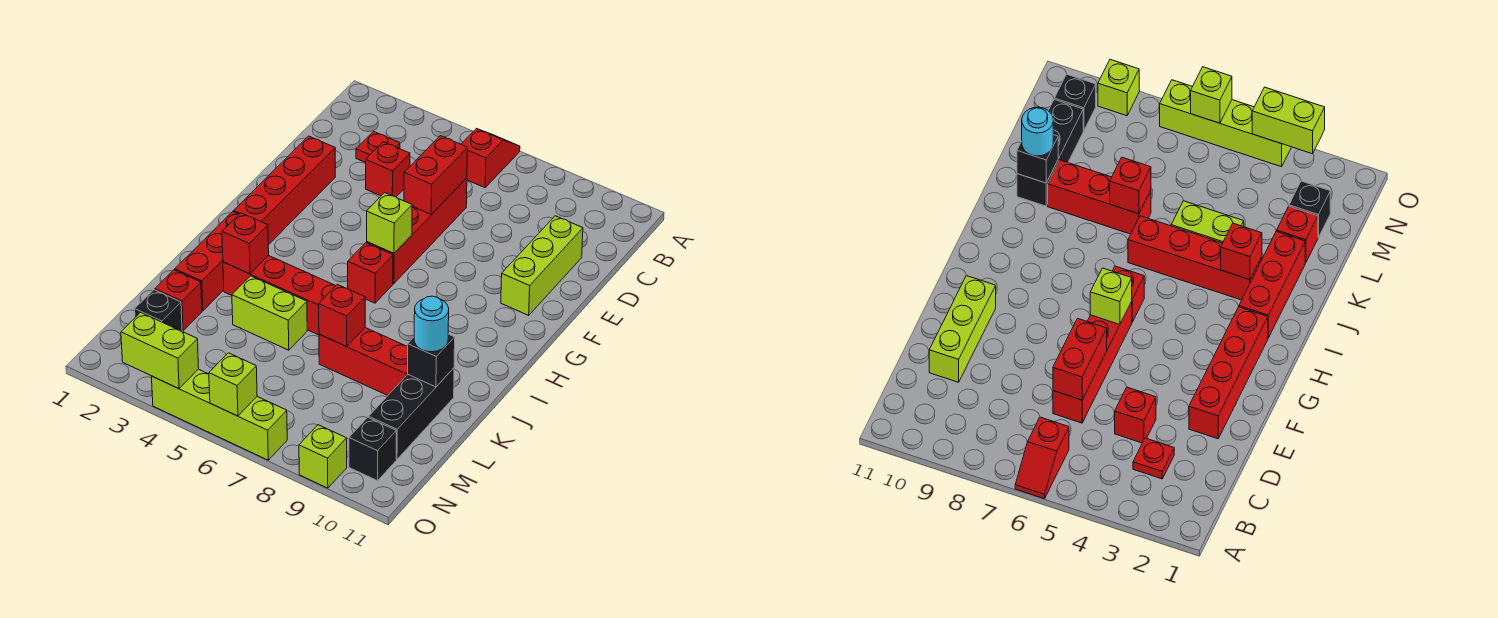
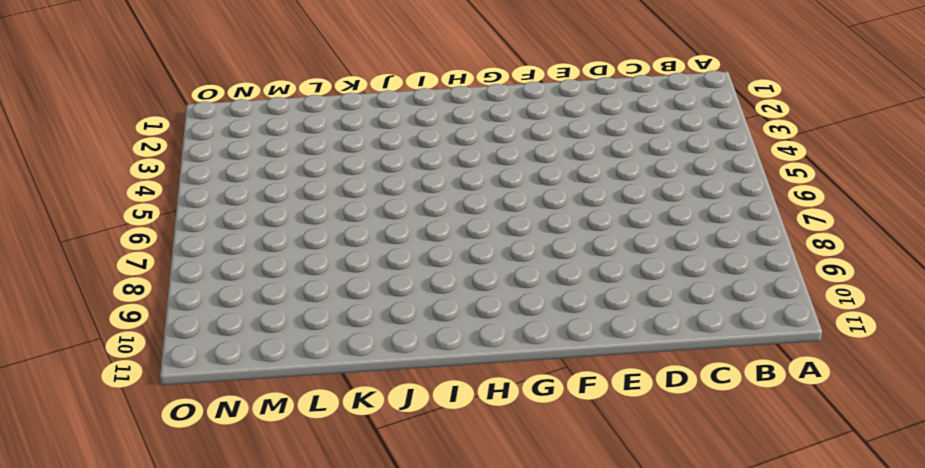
none -> red 1x2 slope [461,129,520,188]
none -> red 1x1 plate [356,131,400,163]
none -> red 1x1 brick [366,142,410,197]

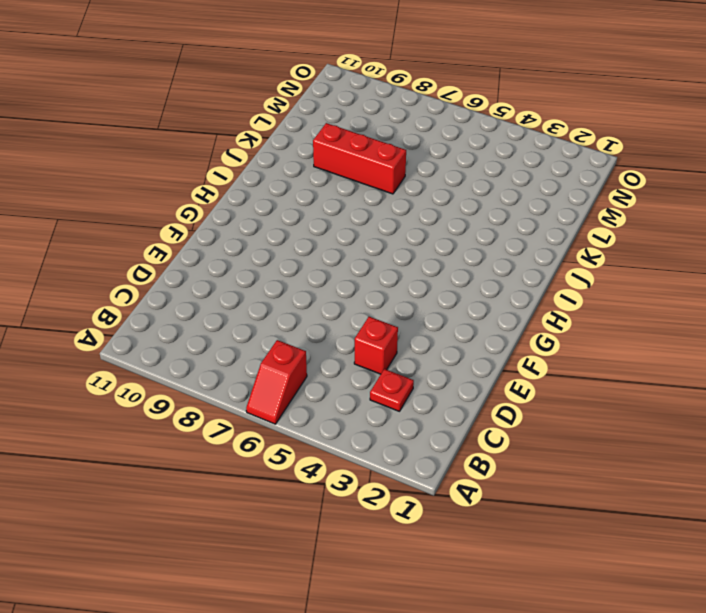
none -> red 1x4 brick [367,178,467,284]
none -> lime 1x3 brick [501,216,583,315]
none -> red 1x4 brick [234,136,335,245]

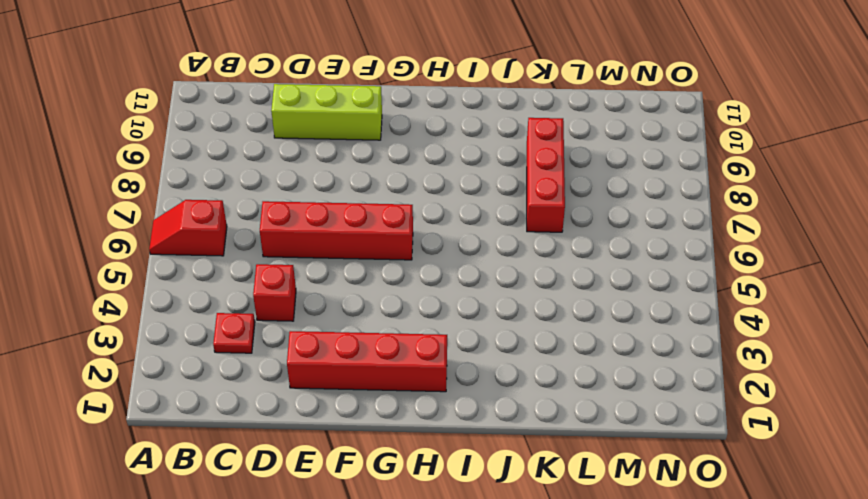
none -> red 1x1 brick [348,243,393,303]
none -> red 1x3 brick [175,212,239,311]
none -> red 1x4 brick [223,255,335,335]

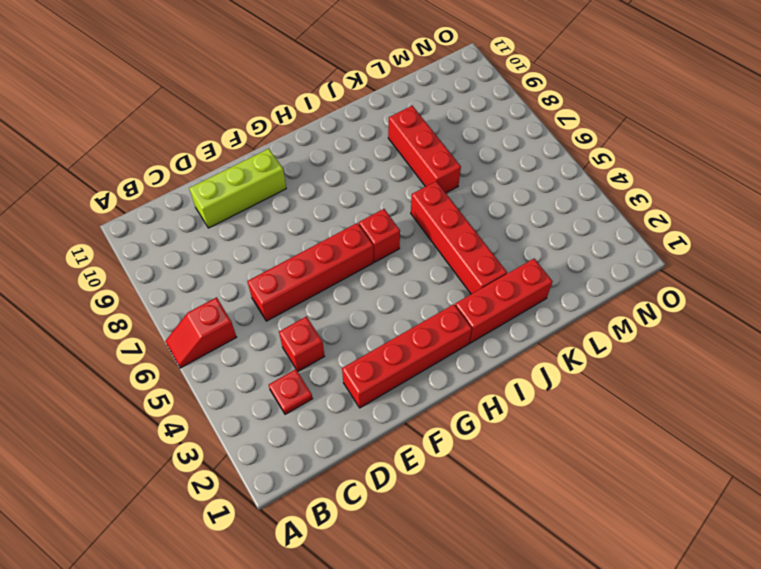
none -> lime 1x2 brick [232,276,307,350]
none -> black 1x3 brick [369,368,454,459]
none -> red 1x1 brick [155,270,202,331]

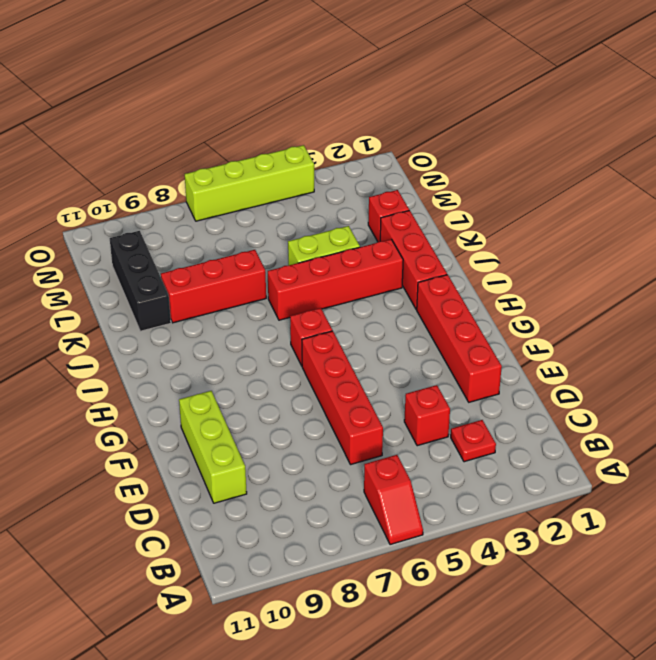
none -> black 1x1 brick [135,290,182,331]
none -> black 1x1 brick [349,418,396,481]
none -> lime 1x1 brick [299,425,347,488]

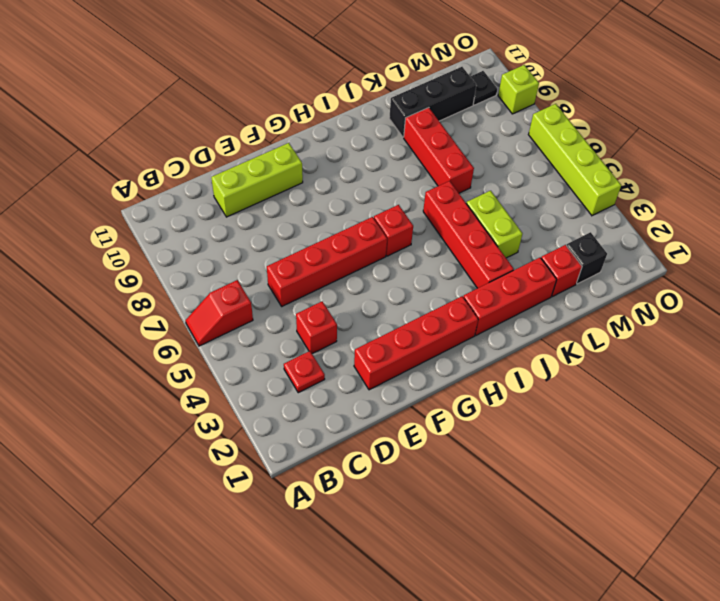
black 1x1 plate [470,71,497,105] -> black 1x1 brick [349,418,396,481]
none -> red 1x2 brick [404,136,468,214]
none -> lime 1x1 brick [367,193,412,253]
none -> red 1x1 brick [222,213,269,274]

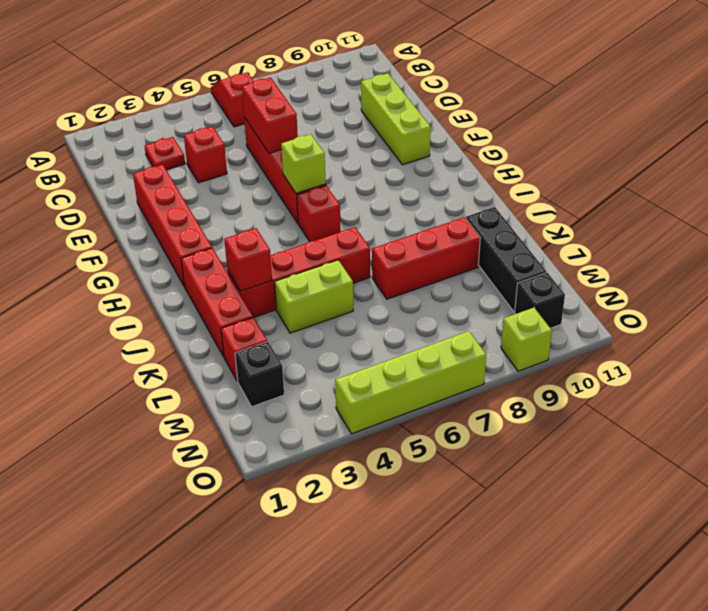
none -> red 1x1 brick [319,284,365,347]
none -> black 1x1 brick [408,334,455,387]
none -> lime 1x2 brick [121,313,199,389]

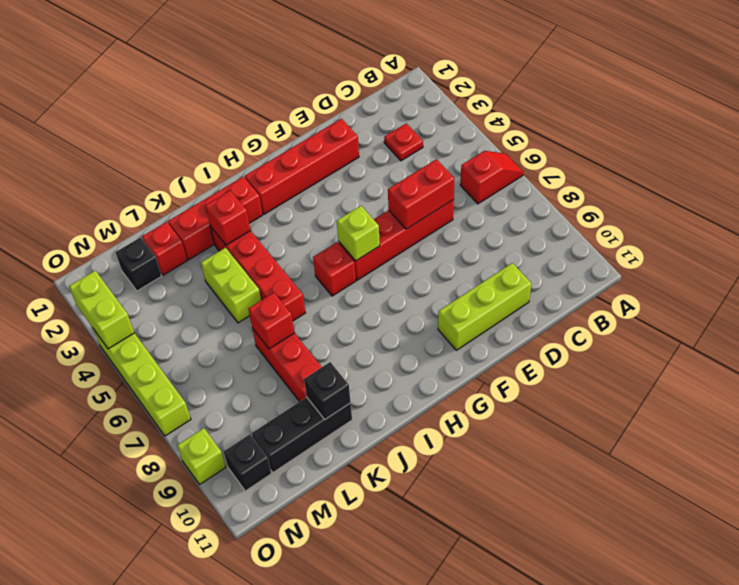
none -> red 1x1 brick [366,142,410,197]
none -> lime 1x1 brick [209,353,257,416]
none -> cyan 1x1 round brick [414,296,449,352]

